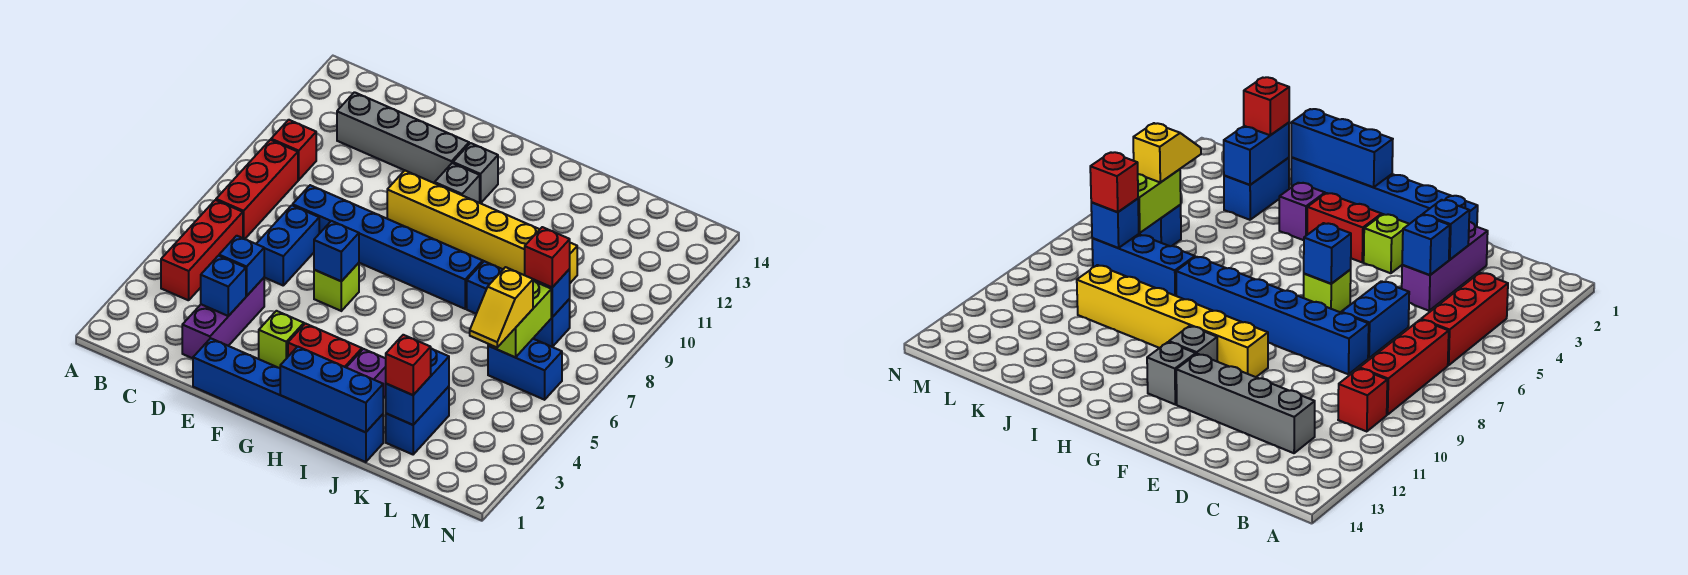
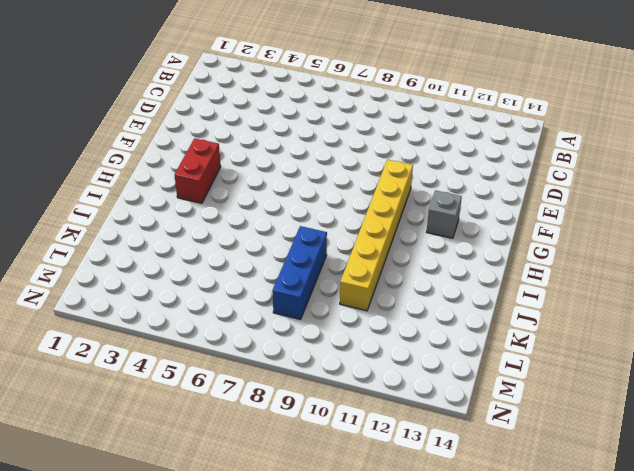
none -> red 1x3 brick [161,200,243,300]
none -> red 1x3 brick [216,140,298,239]
none -> red 1x1 brick [271,120,316,180]

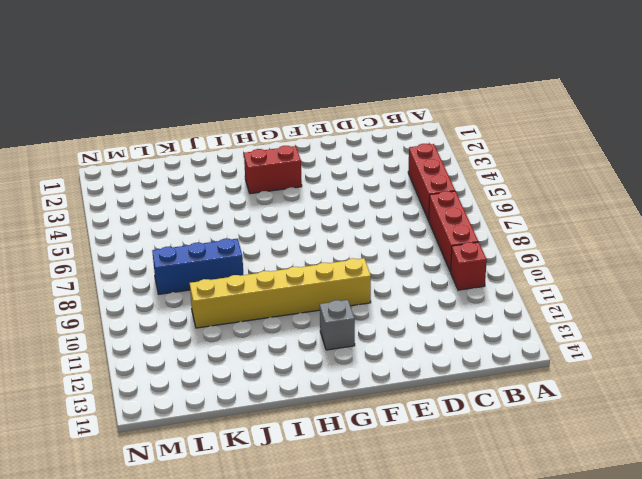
none -> grey 1x4 brick [337,92,469,183]
none -> purple 1x3 brick [182,278,264,358]
none -> blue 1x2 brick [257,205,319,285]

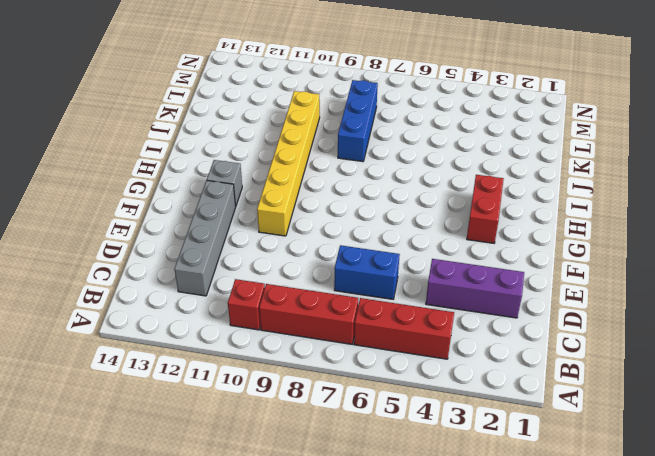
none -> blue 1x6 brick [293,185,483,309]
none -> blue 1x6 brick [193,338,383,462]
none -> lime 1x1 brick [259,311,304,368]

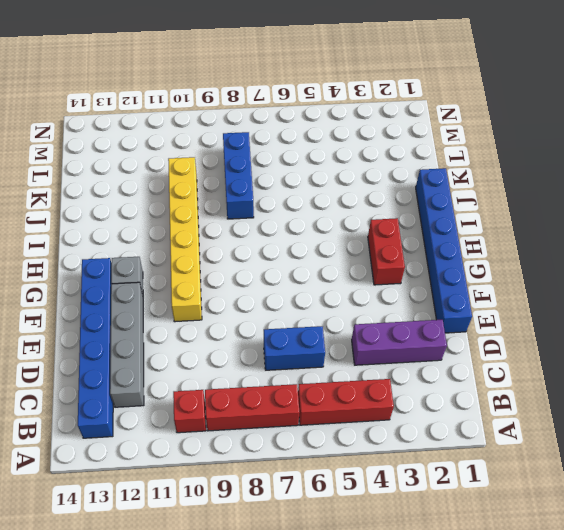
blue 1x6 brick [78,258,113,438] -> blue 1x6 brick moved to [293,185,483,309]
none -> lime 1x1 brick [259,311,304,368]
none -> lime 1x1 brick [314,263,359,311]
none -> grey 1x1 brick [435,163,480,203]

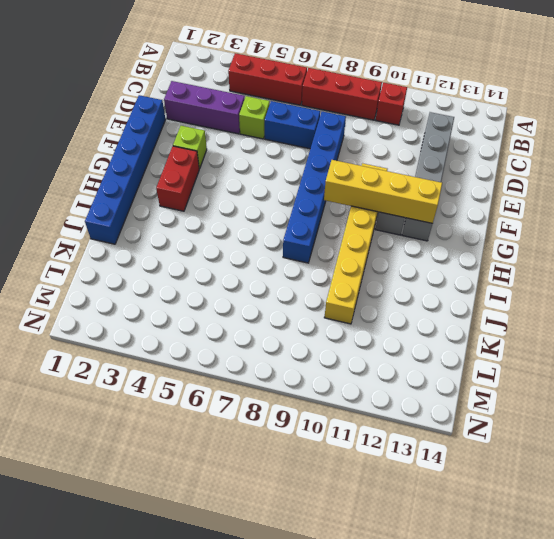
lime 1x1 brick [239,96,270,139] -> lime 1x1 brick moved to [314,263,359,311]
yellow 1x4 brick [324,160,442,223] -> none
none -> purple 1x1 brick [346,349,386,398]
none -> blue 1x3 brick [467,261,570,347]
none -> blue 1x2 brick [386,386,449,454]

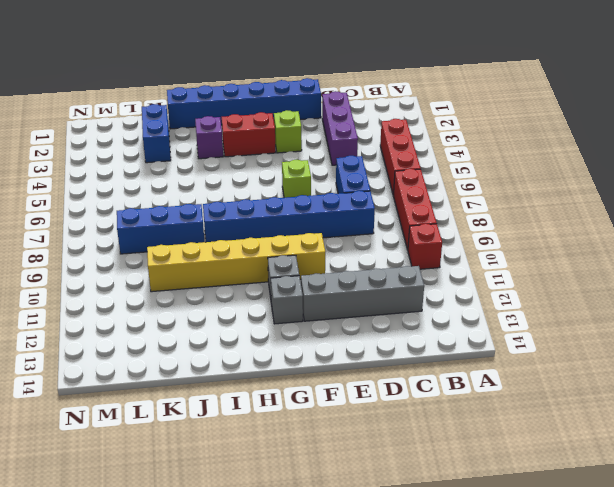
none -> blue 1x2 brick [488,339,562,400]
none -> blue 1x1 brick [201,256,246,316]
none -> blue 1x1 brick [219,236,264,296]

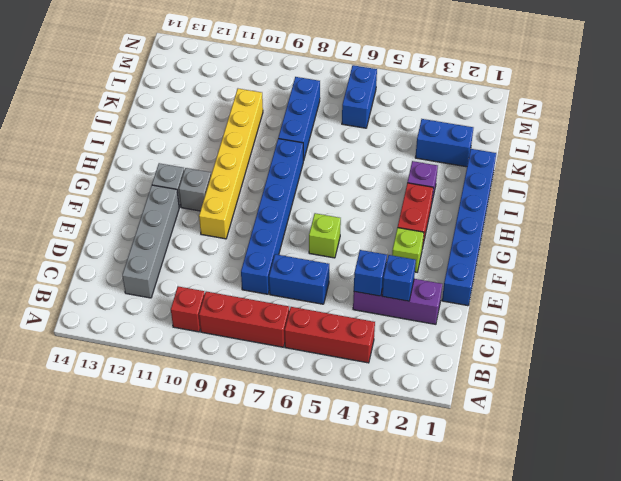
none -> blue 1x1 brick [314,221,359,281]
none -> blue 1x3 brick [280,347,383,432]
none -> blue 1x2 brick [386,349,449,425]

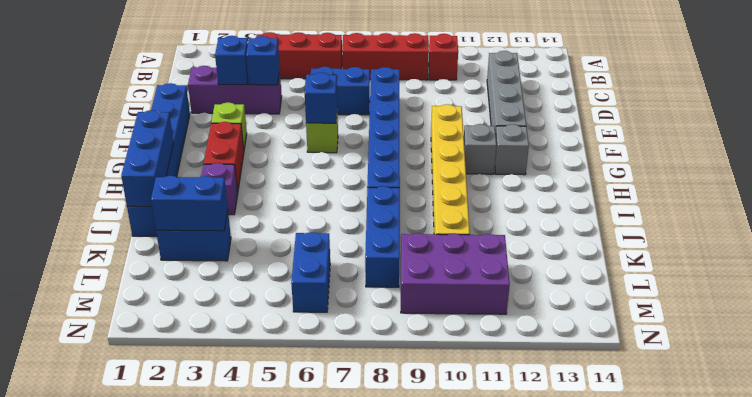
purple 2x3 brick [401,233,510,314] -> none
none -> lime 1x2 brick [488,281,551,357]
none -> blue 1x1 brick [533,269,570,317]
none -> red 1x1 brick [386,335,431,395]

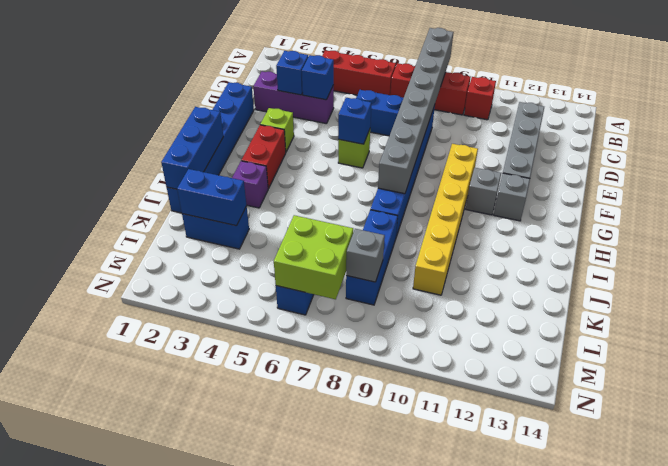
grey 1x8 brick [378,28,454,194] -> none
lime 2x2 brick [274,215,353,299] -> lime 1x2 brick [488,281,551,357]
grey 1x1 brick [346,229,385,282] -> blue 1x1 brick [533,269,570,317]
none -> red 1x1 brick [386,335,431,395]
none -> yellow 1x2 slope [470,267,533,347]
none -> red 1x1 brick [525,227,570,287]

